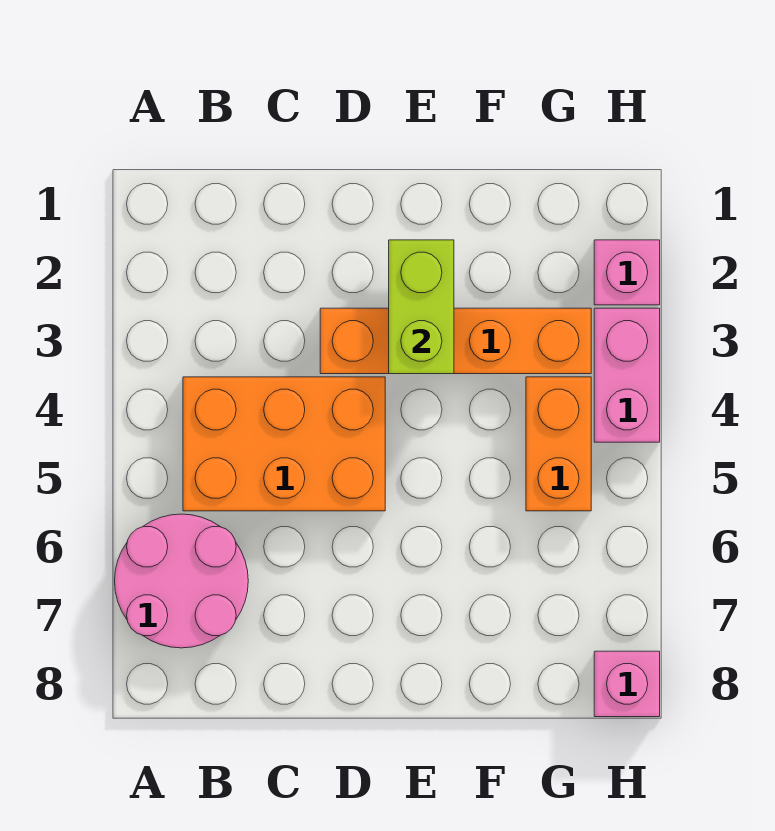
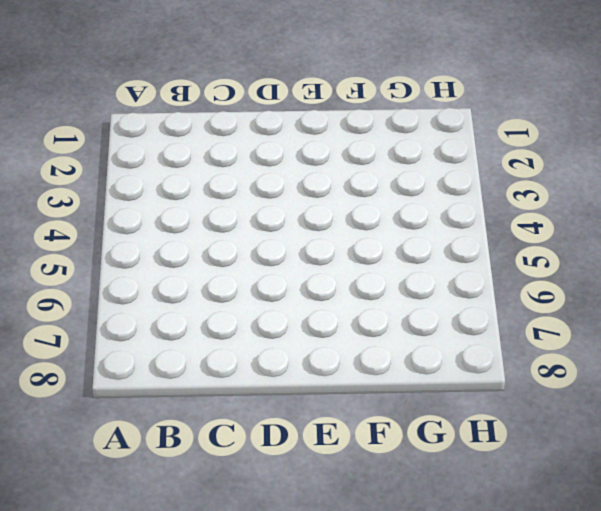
none -> pink 2x2 round brick [115,514,248,648]
none -> orange 2x3 brick [183,377,385,511]

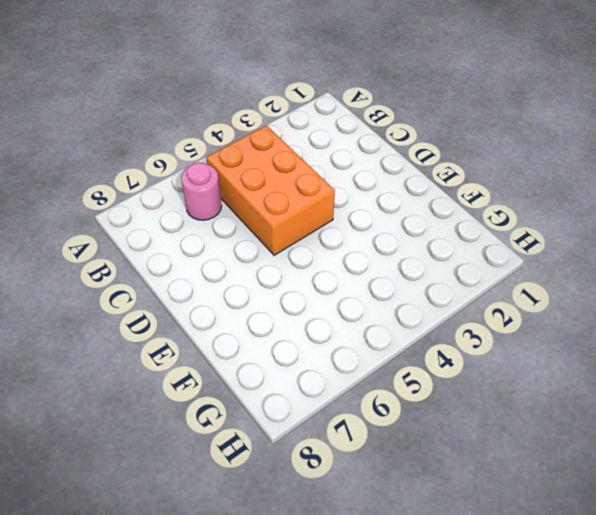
pink 1x1 round brick [181,163,222,220] -> pink 2x2 round brick [115,514,248,648]
none -> orange 1x4 brick [320,308,591,374]
none -> orange 1x2 brick [526,377,591,511]

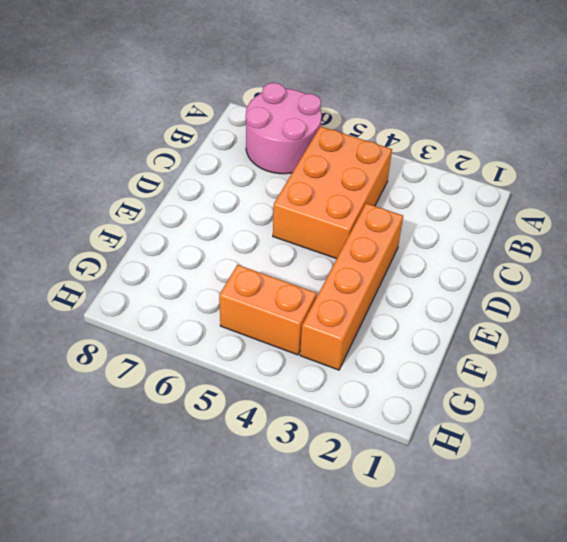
none -> pink 1x1 brick [594,240,660,305]
none -> pink 1x2 brick [594,308,660,442]

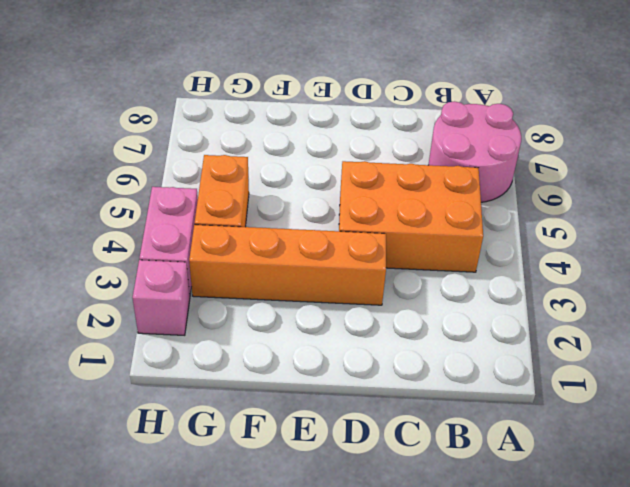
none -> pink 1x1 brick [594,651,660,717]
none -> lime 1x2 brick [389,240,454,374]

